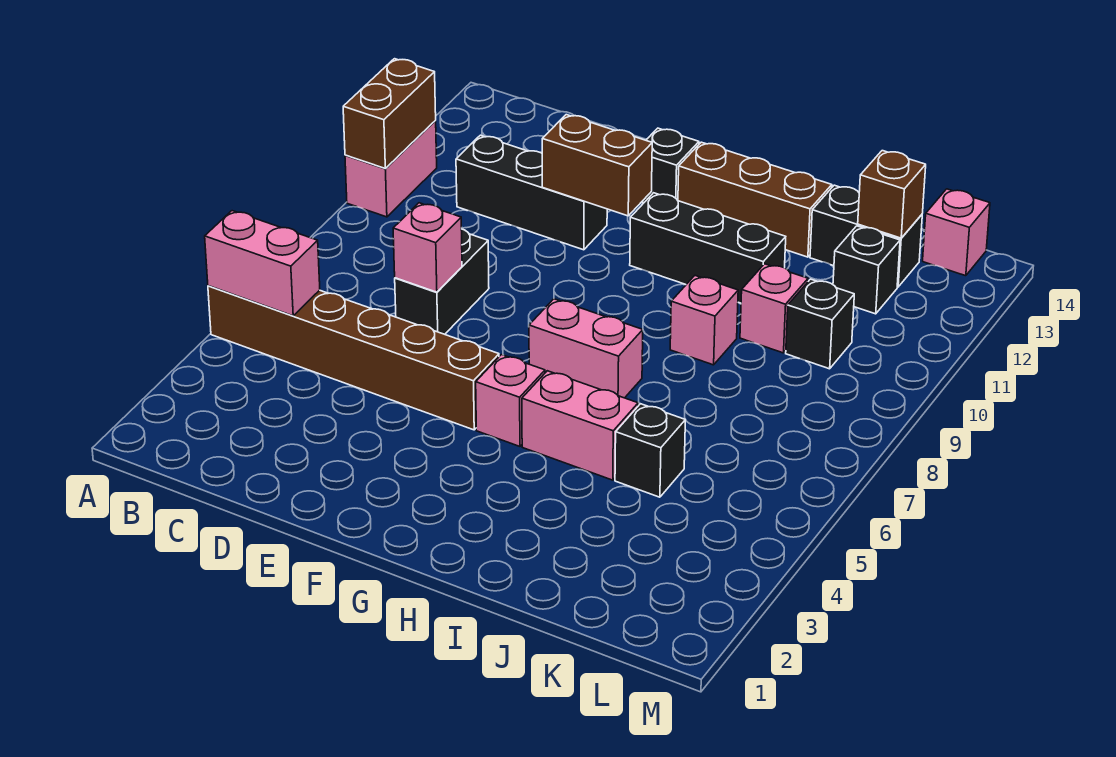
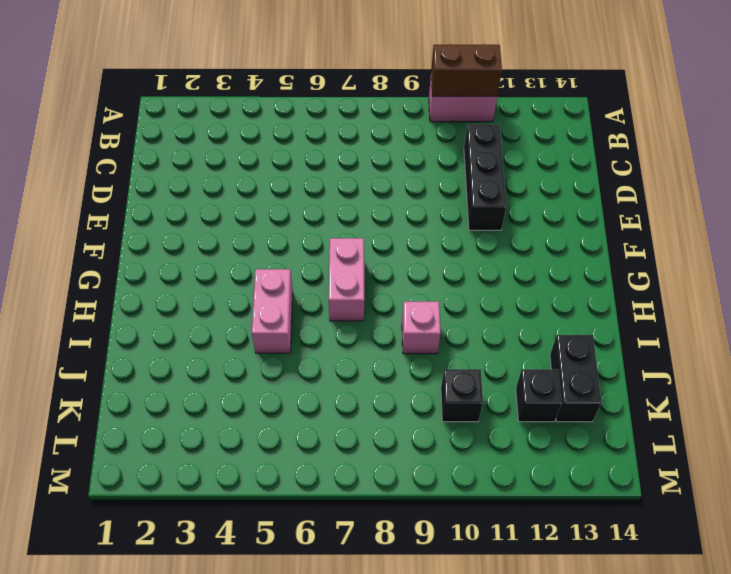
none -> brown 1x6 brick [208,286,499,430]
none -> black 1x2 brick [395,229,489,334]
none -> black 1x1 brick [642,128,699,203]

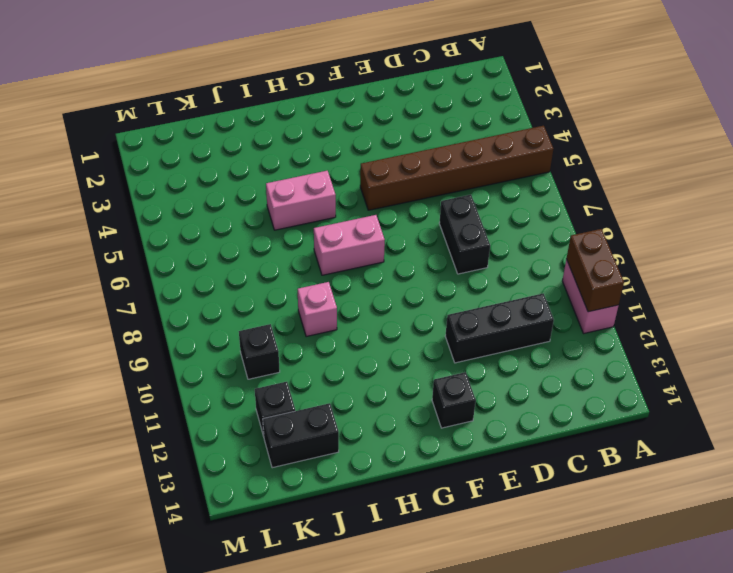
none -> pink 1x1 brick [476,355,545,446]
none -> black 1x3 brick [630,193,786,303]
none -> brown 1x3 brick [678,142,832,257]

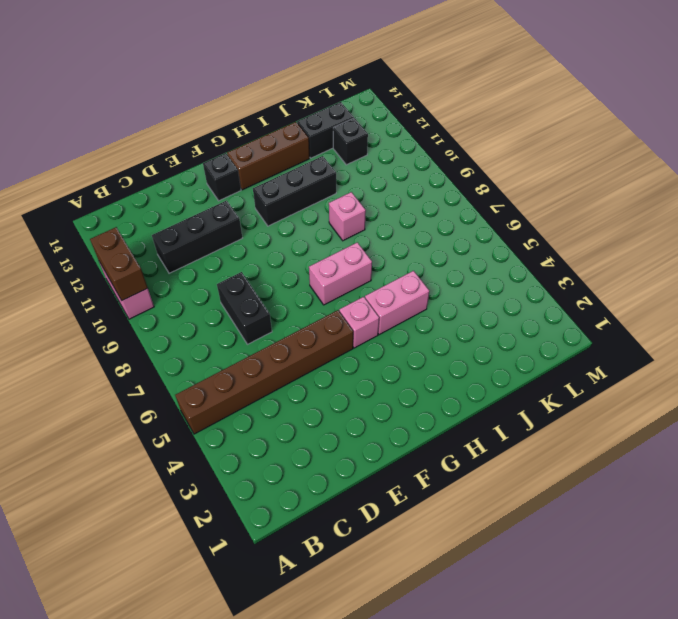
none -> black 1x1 brick [615,404,685,497]
none -> pink 1x1 brick [740,264,808,353]
none -> black 1x1 brick [786,279,854,369]

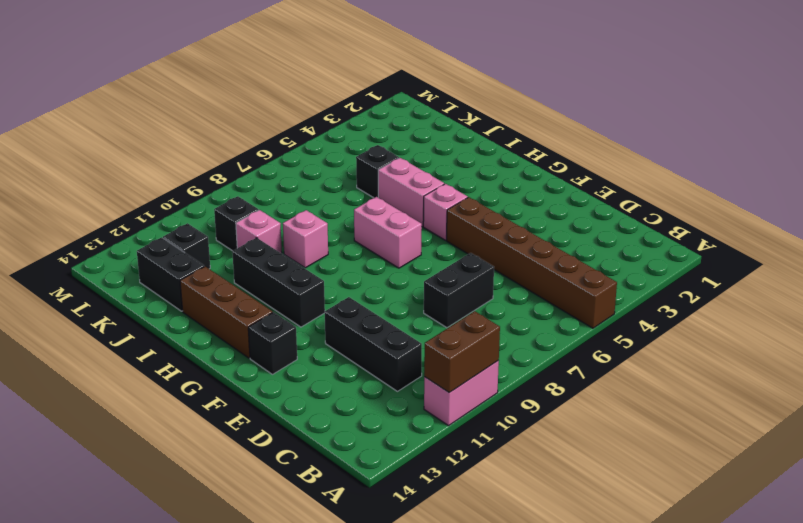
none -> pink 1x1 brick [923,189,990,276]
none -> pink 1x2 brick [205,211,320,316]
none -> pink 1x1 brick [393,203,462,292]

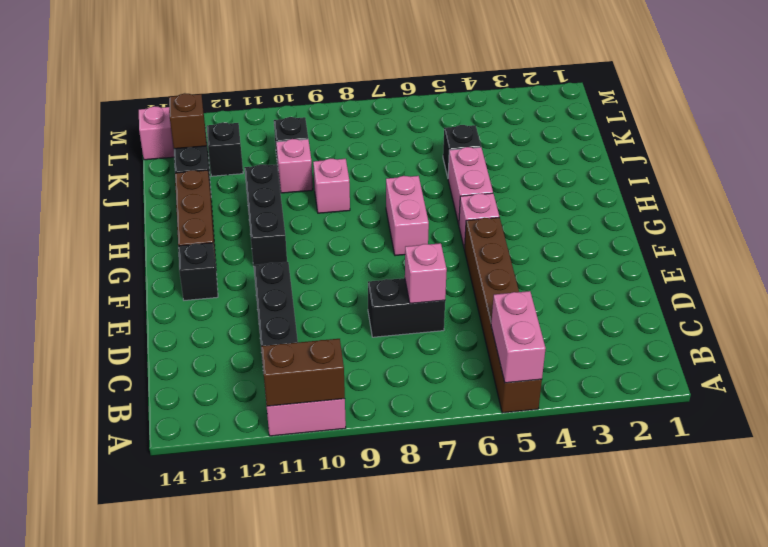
none -> brown 1x2 brick [542,115,652,216]

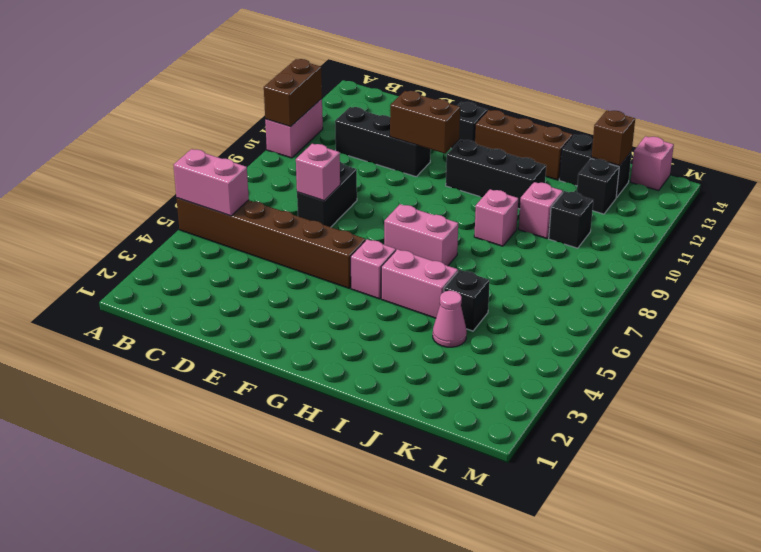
pink 1x1 cone [433,291,467,347] -> none

